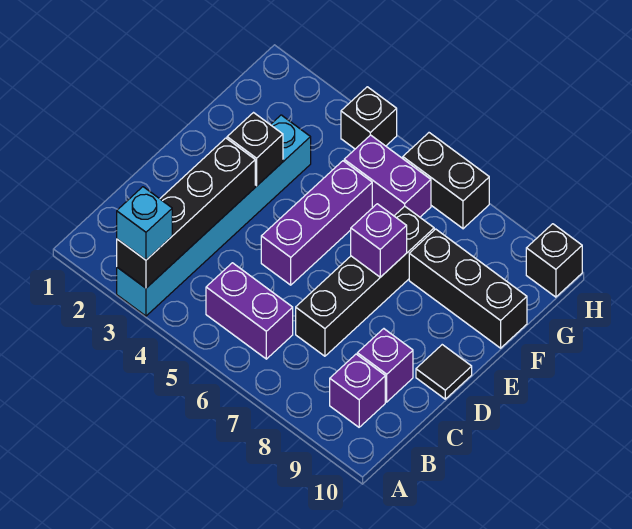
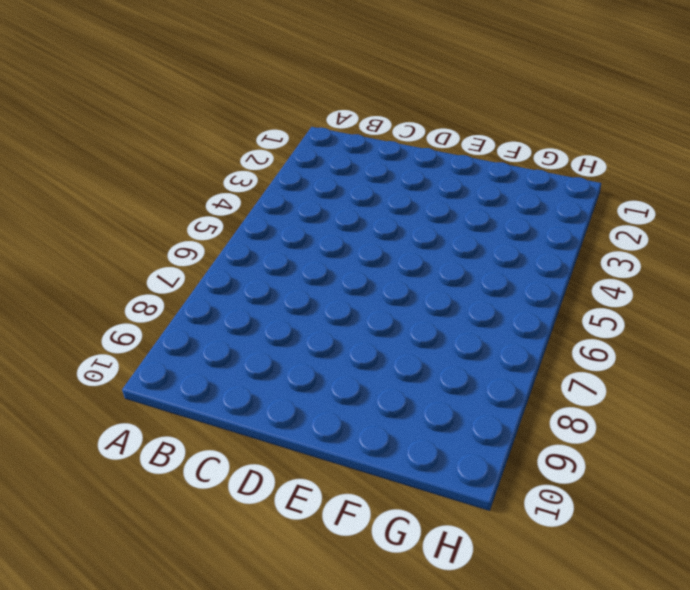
none -> cyan 1x6 brick [117,115,311,316]
none -> purple 1x2 brick [206,263,293,359]
none -> purple 1x1 brick [330,354,385,427]

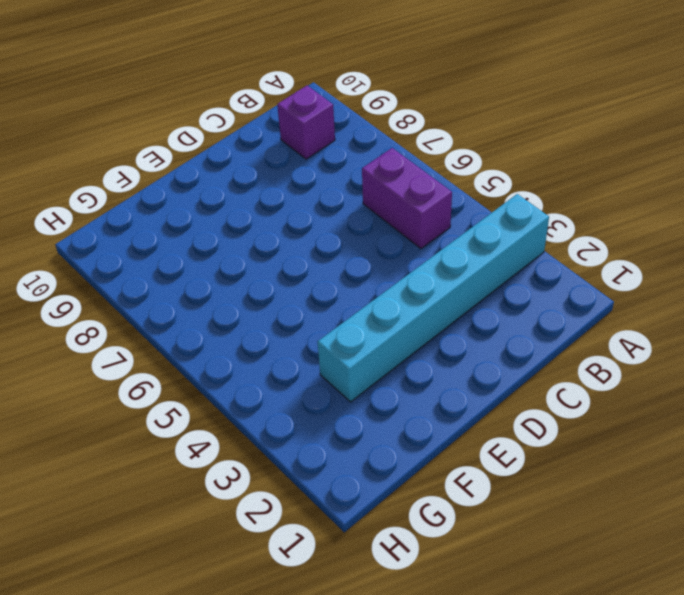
none -> black 1x4 brick [296,206,434,356]
none -> purple 1x1 brick [357,329,413,402]
none -> purple 1x3 brick [261,161,372,285]

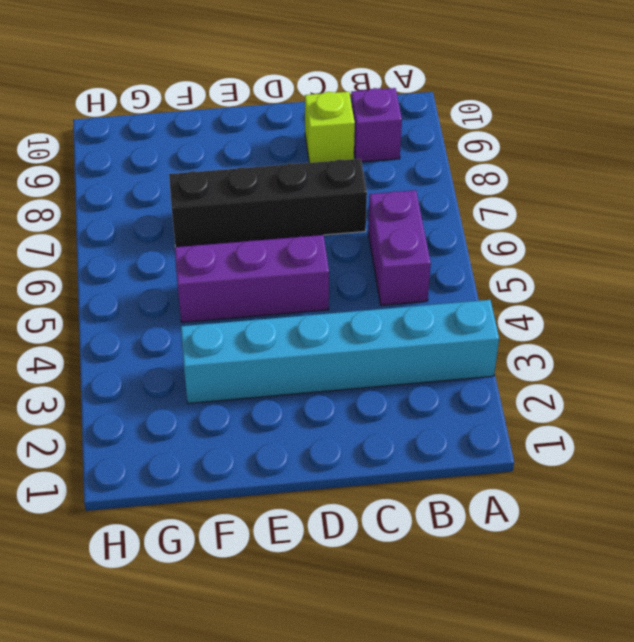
lime 1x1 brick [305,92,355,163] -> purple 1x1 brick [357,329,413,402]
none -> black 1x1 tile [416,345,472,399]
none -> black 1x3 brick [409,229,527,348]
none -> purple 1x2 brick [344,135,431,217]

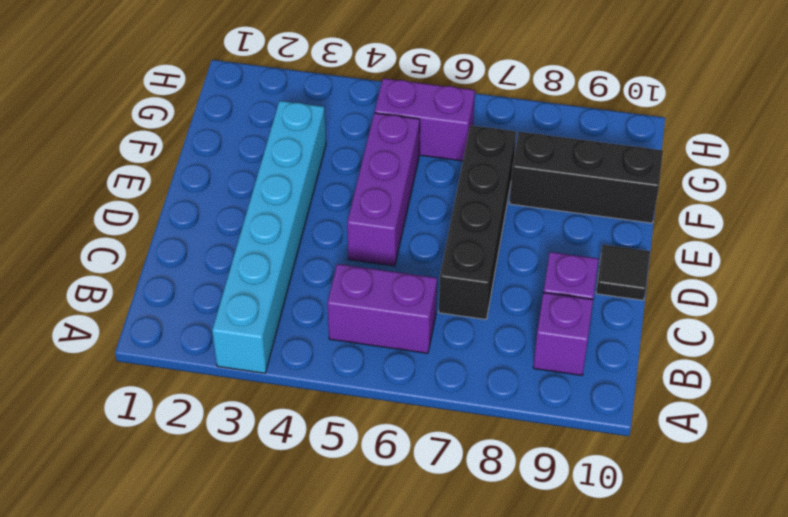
none -> black 1x1 brick [341,87,397,149]
none -> black 1x2 brick [403,133,489,229]
none -> black 1x1 brick [526,224,582,297]

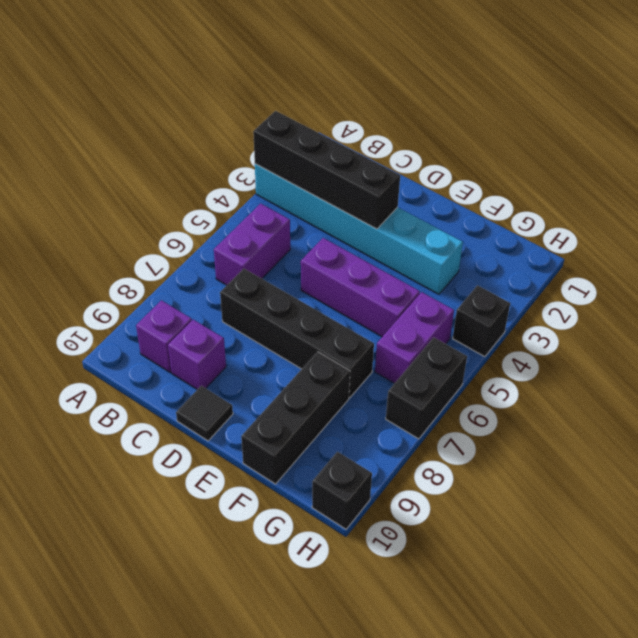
none -> black 1x1 brick [227,113,283,186]
none -> purple 1x1 brick [351,204,407,277]
none -> cyan 1x1 brick [117,187,172,260]

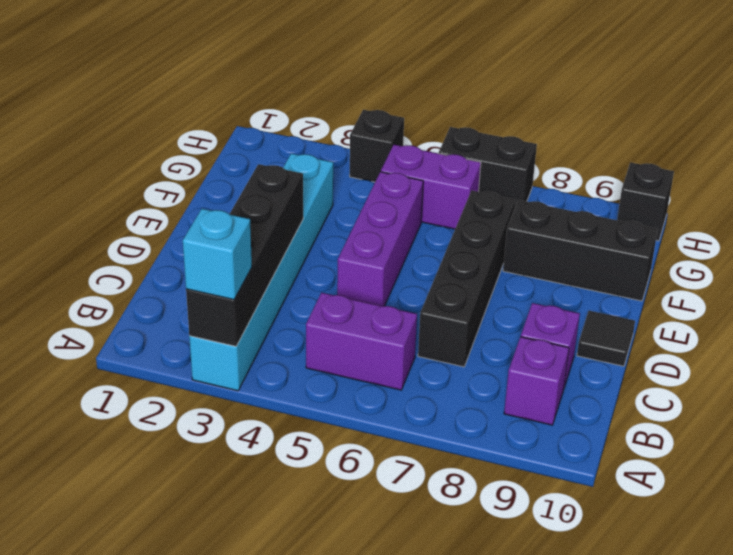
none -> black 1x1 brick [227,113,283,186]
none -> purple 1x1 brick [351,204,407,277]

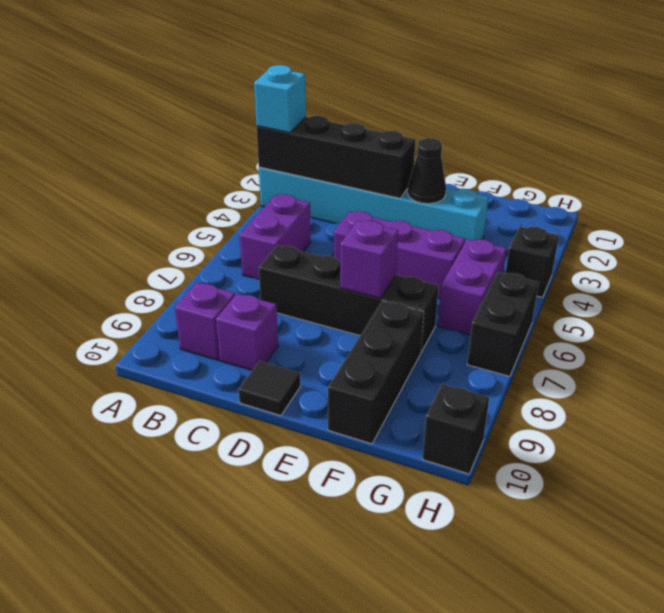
black 1x1 cone [408,138,446,204] -> black 1x1 brick [227,113,283,186]

